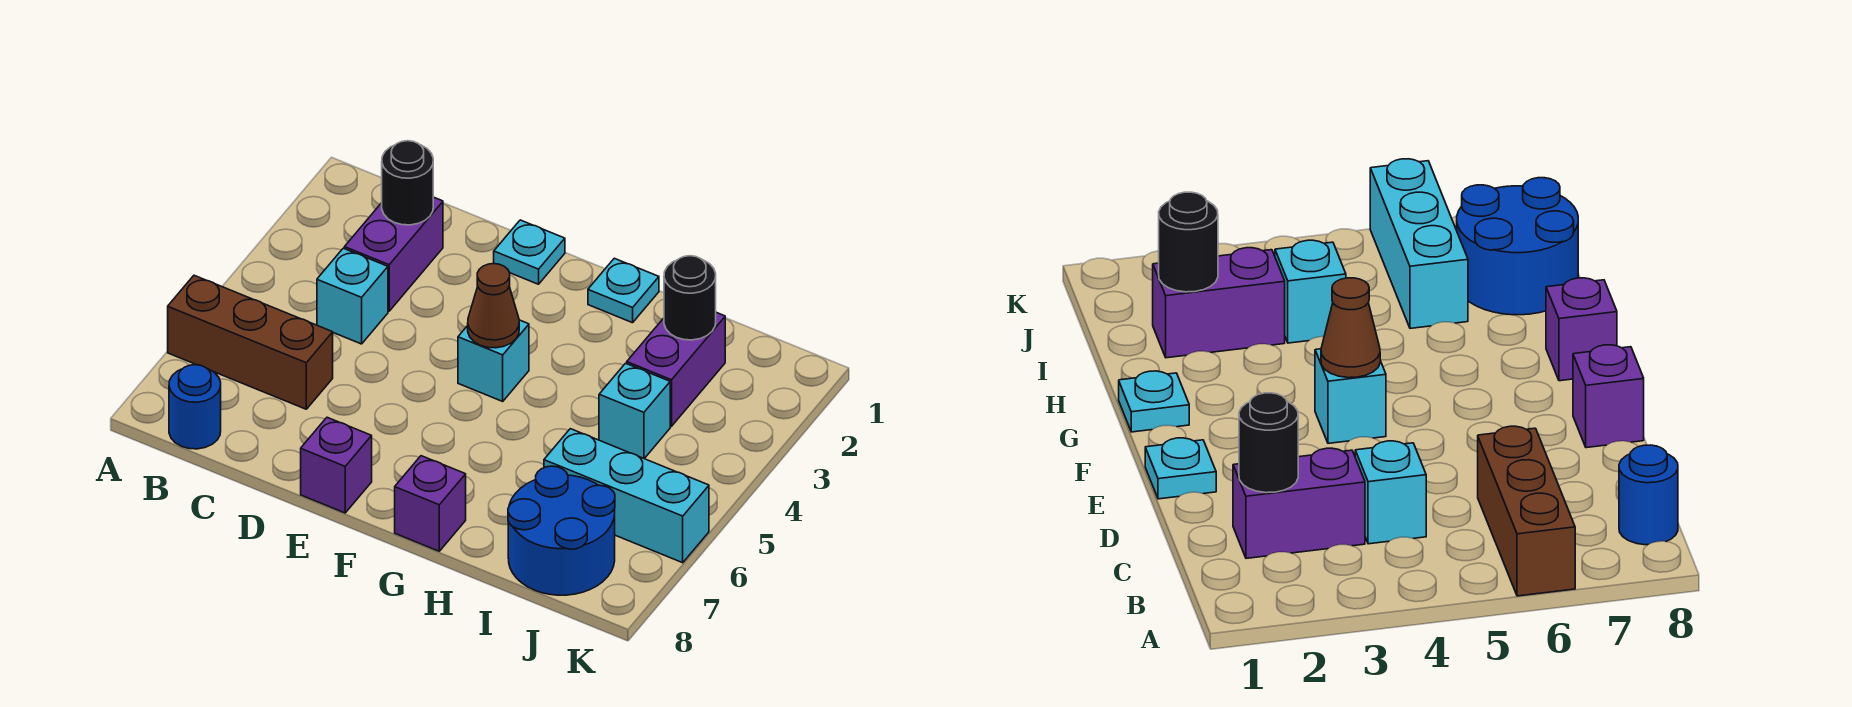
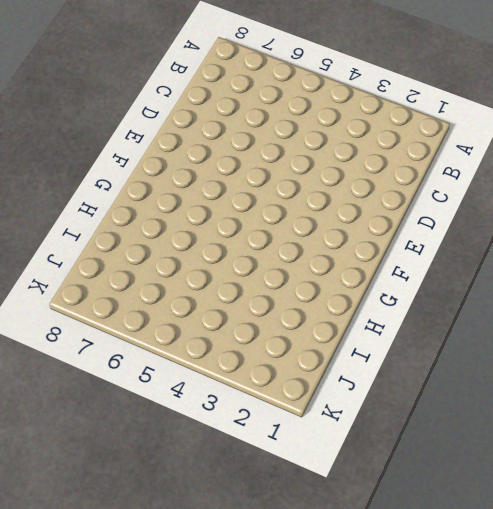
none -> brown 1x3 brick [168,275,333,409]
none -> blue 1x1 round brick [169,365,221,449]
none -> purple 1x2 brick [344,197,443,311]

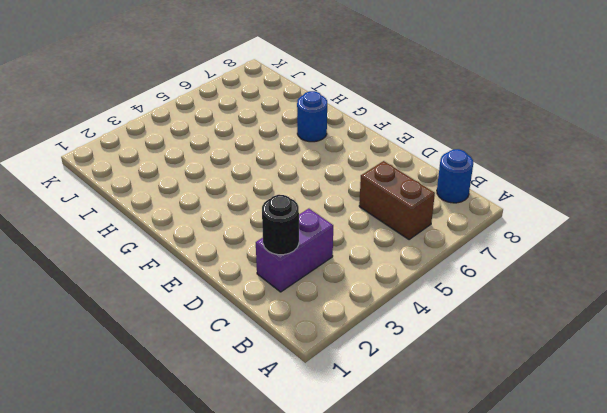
brown 1x2 brick [359,161,435,240] -> brown 1x3 brick [168,275,333,409]
blue 1x1 round brick [297,91,327,142] -> none
none -> cyan 1x1 brick [317,248,388,344]
none -> cyan 1x1 plate [494,220,565,284]
none -> purple 1x1 brick [301,417,372,513]

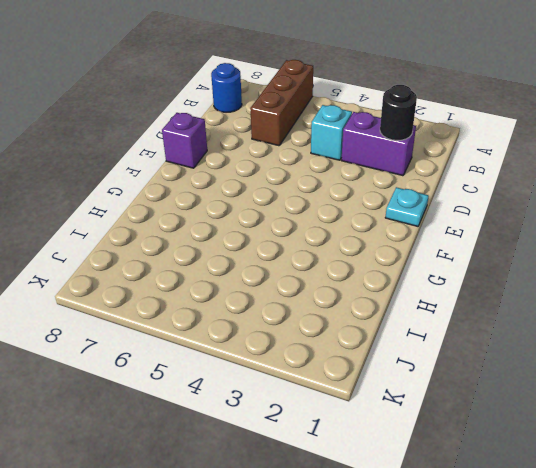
none -> cyan 1x1 brick [458,320,529,401]
none -> cyan 1x1 plate [588,258,659,323]
none -> purple 1x1 brick [395,456,466,551]

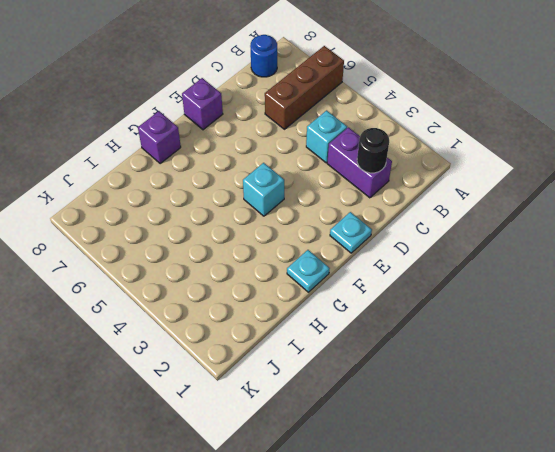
none -> purple 1x2 brick [627,312,725,426]
none -> cyan 1x1 brick [599,363,670,459]
none -> cyan 1x3 brick [544,429,709,563]

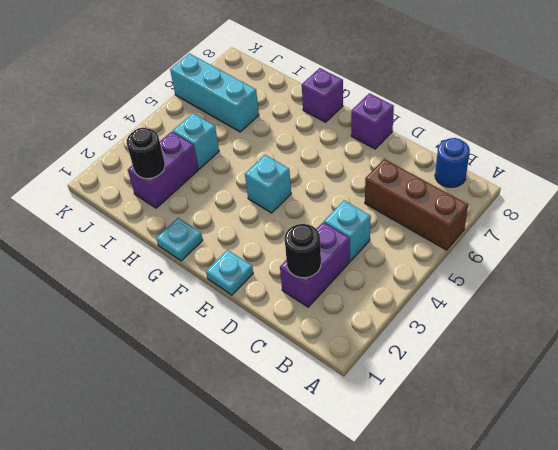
none -> blue 2x2 round brick [508,466,615,595]
none -> brown 1x1 cone [468,264,519,348]

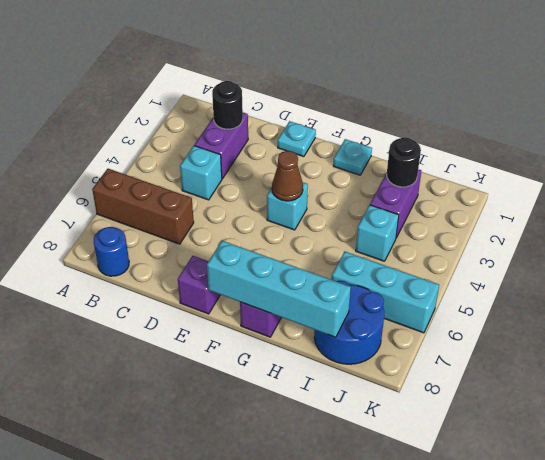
cyan 1x4 brick [207,241,351,337] -> none

